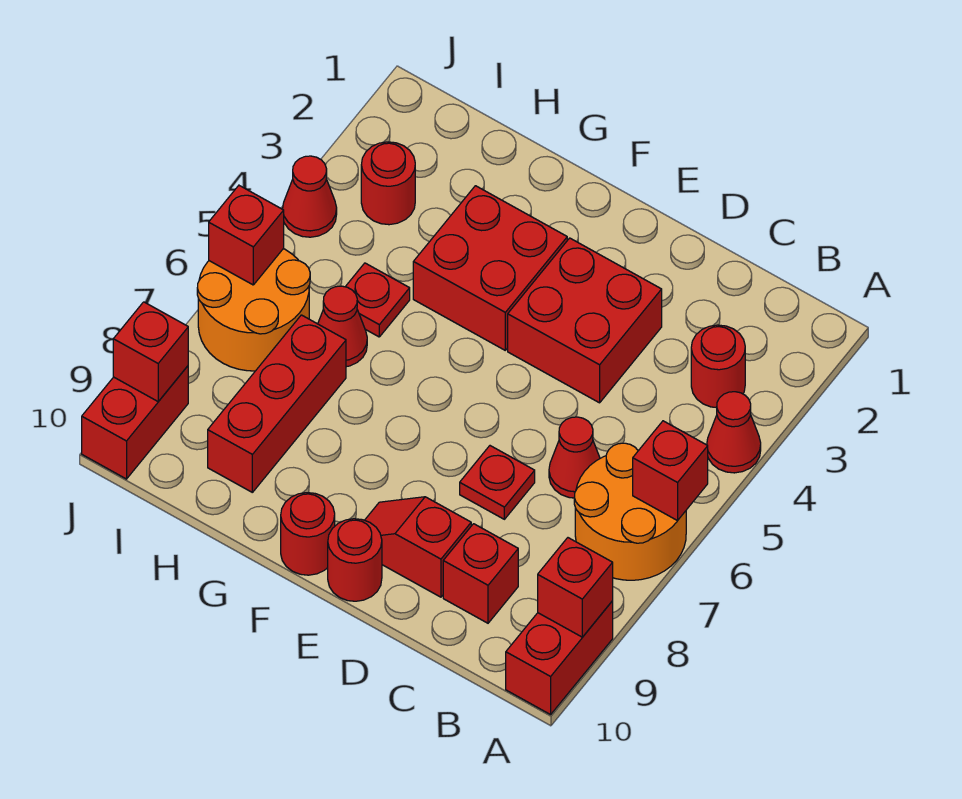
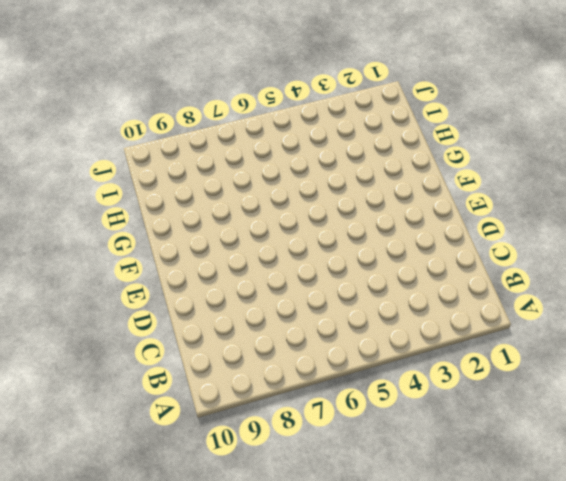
none -> red 1x1 cone [707,392,761,473]
none -> orange 2x2 round brick [574,443,686,580]
none -> red 1x2 brick [506,601,613,715]

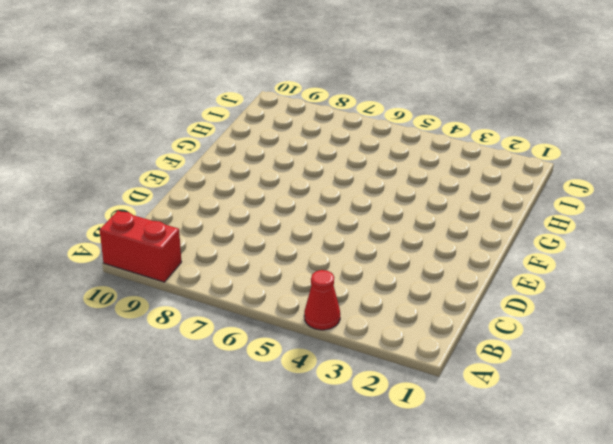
none -> orange 2x2 round brick [574,443,686,580]
none -> red 1x1 round brick [691,325,745,408]
none -> red 1x1 cone [549,417,600,498]

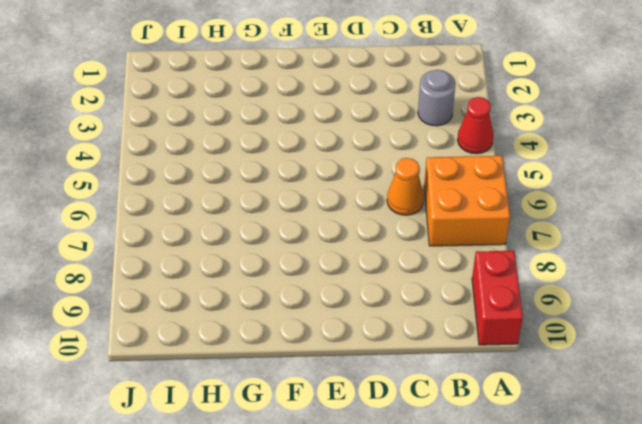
orange 2x2 brick [424,156,510,246] -> orange 2x2 round brick [574,443,686,580]
grey 1x1 round brick [418,70,456,126] -> red 1x1 round brick [691,325,745,408]
orange 1x1 cone [387,158,424,215] -> red 1x1 cone [549,417,600,498]
none -> red 1x1 brick [443,524,518,623]
none -> red 2x2 brick [508,238,662,403]
none -> red 1x1 plate [460,446,535,519]

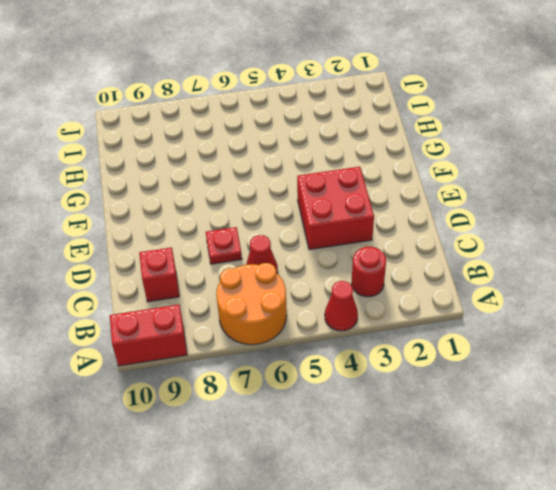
none -> red 1x2 slope [365,497,471,597]
none -> red 1x1 round brick [328,519,382,601]
none -> red 2x2 brick [413,186,567,350]

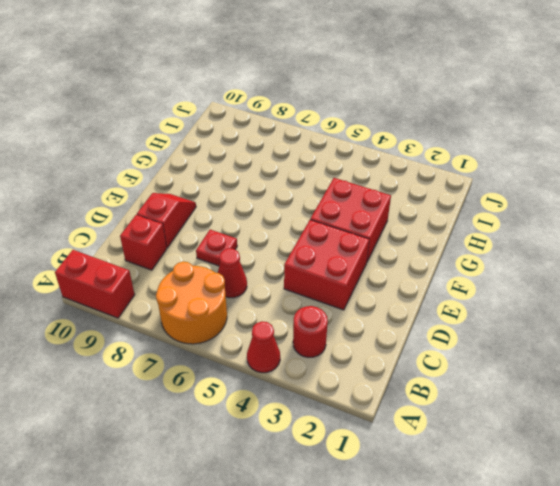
none -> red 1x1 round brick [328,519,382,601]
none -> red 1x1 round brick [281,493,335,575]
none -> red 1x1 plate [345,263,410,337]

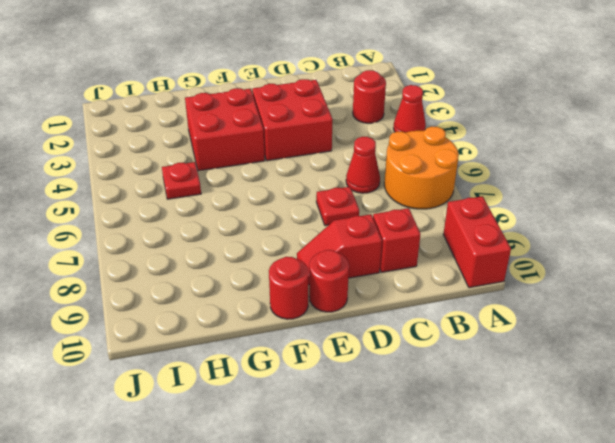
none -> red 1x1 cone [318,286,367,367]
none -> red 1x3 brick [208,315,346,492]
none -> red 1x1 round brick [361,142,415,225]

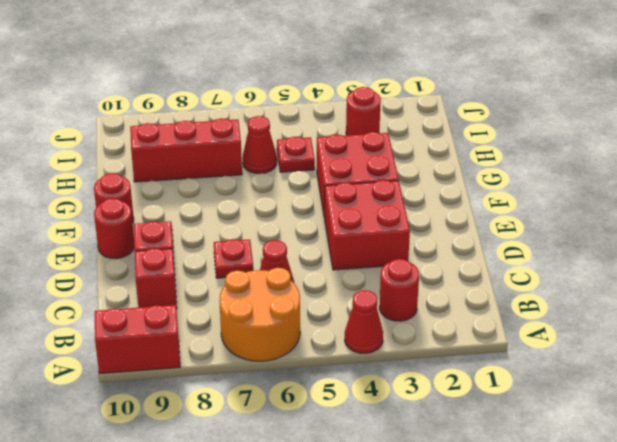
none -> orange 2x2 round brick [197,249,310,371]
none -> red 1x1 cone [283,156,337,237]
none -> red 1x2 brick [82,366,188,479]

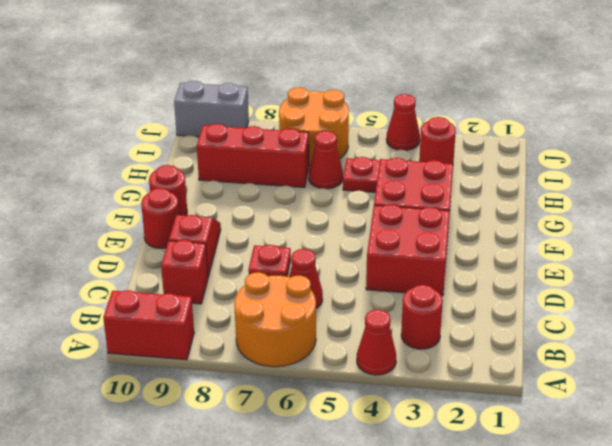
grey 1x2 brick [174,81,249,137] -> red 1x2 brick [82,366,188,479]
none -> red 1x1 brick [633,421,708,521]
none -> red 1x1 brick [538,538,613,637]
none -> red 1x1 brick [209,185,284,285]

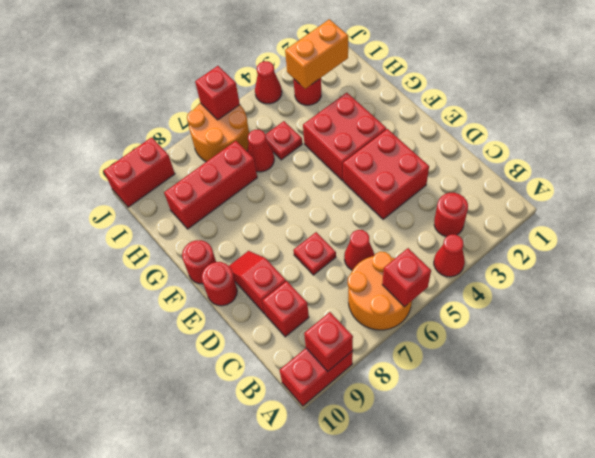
orange 1x2 brick [285,19,348,89] -> none
none -> red 1x1 brick [113,302,188,401]

